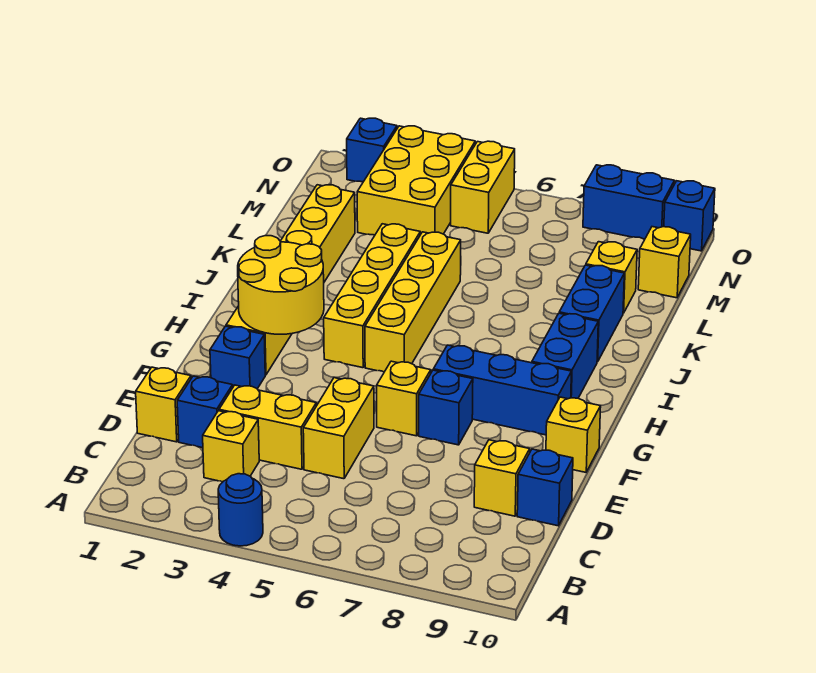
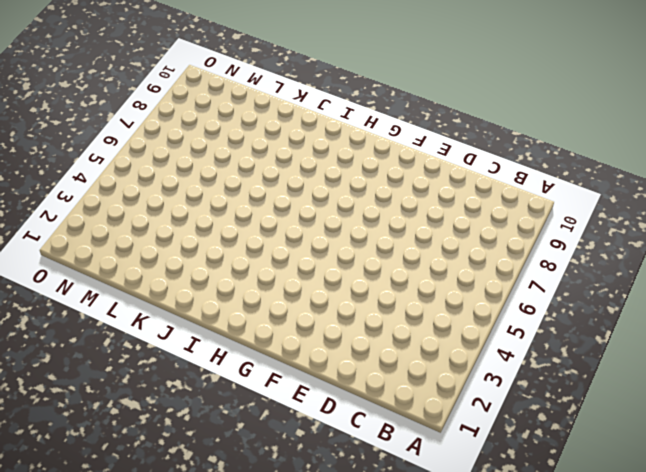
none -> blue 1x1 round brick [218,474,263,546]
none -> yellow 1x1 brick [203,411,259,482]
none -> yellow 1x1 brick [136,367,191,442]

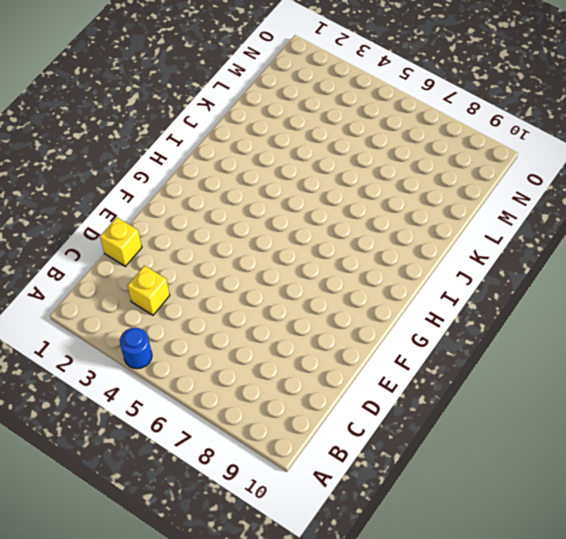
none -> blue 1x1 brick [177,376,233,448]
none -> yellow 1x2 brick [219,385,316,469]
none -> yellow 1x2 brick [303,378,374,479]

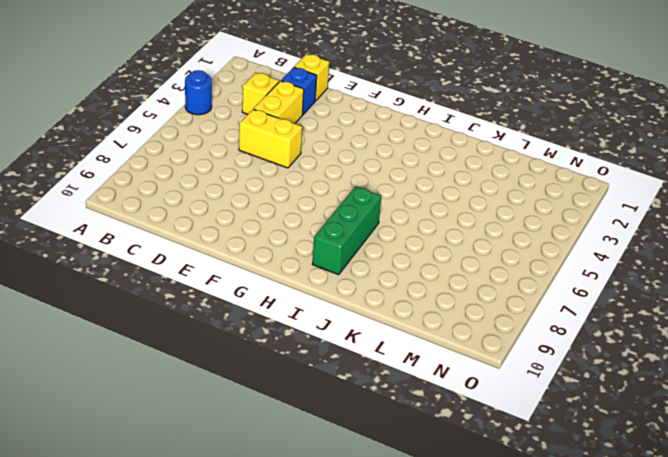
green 1x3 brick [312,186,381,275] -> blue 1x2 brick [532,313,598,398]
none -> yellow 1x1 brick [474,440,530,516]
none -> blue 1x1 brick [517,449,573,526]
none -> blue 1x1 brick [210,326,265,389]

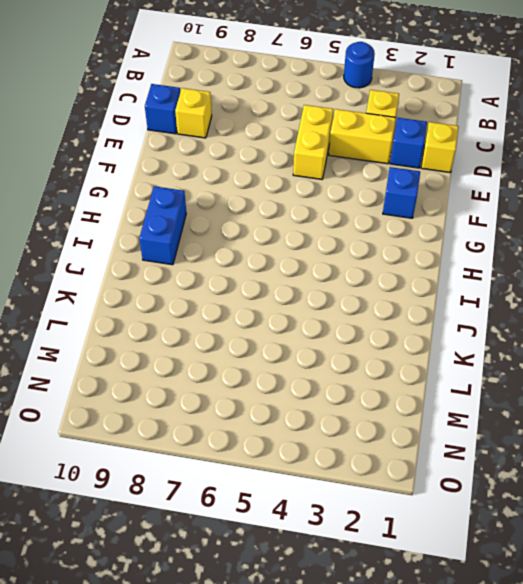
none -> yellow 1x1 brick [377,361,431,436]
none -> blue 1x1 brick [419,370,473,445]
none -> yellow 1x1 brick [546,397,601,472]

